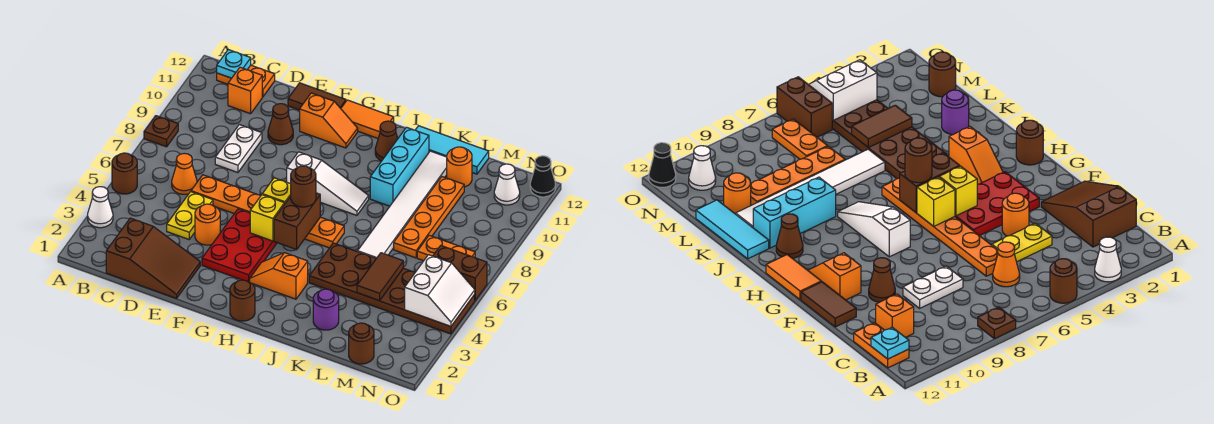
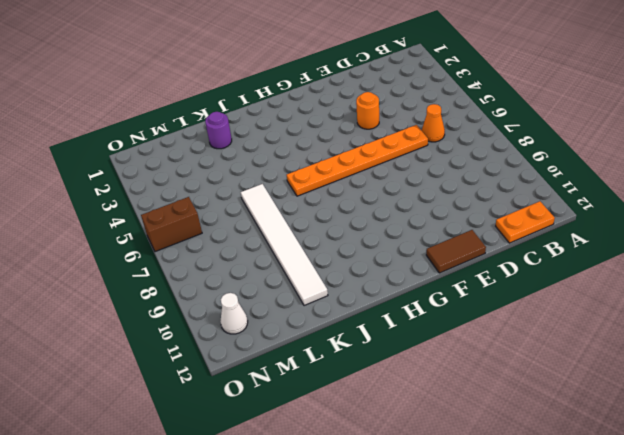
none -> white 1x1 cone [88,187,113,228]
none -> brown 1x1 round brick [112,153,137,194]
none -> brown 1x1 plate [144,116,178,147]
none -> brown 2x3 slope [106,218,200,298]

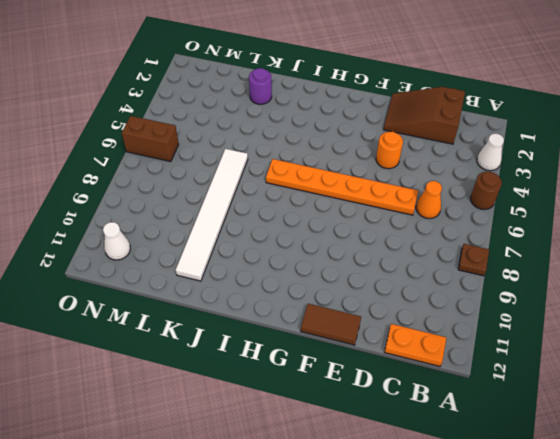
none -> orange 1x1 brick [228,67,262,114]
none -> yellow 1x2 plate [167,192,213,239]
none -> white 1x2 plate [215,125,262,173]
none -> brown 1x1 cone [268,104,293,145]

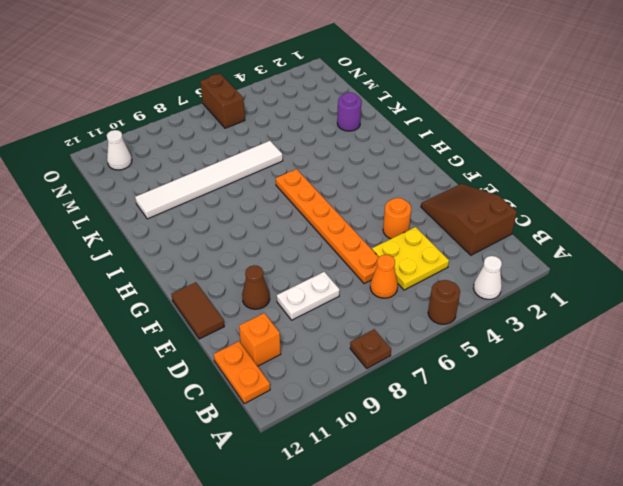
yellow 2x2 plate [372,227,449,290] -> yellow 1x2 plate [167,192,213,239]
none -> red 2x3 plate [202,209,277,282]
none -> orange 1x2 slope [300,93,358,148]
none -> white 1x3 slope [287,152,369,215]
none -> orange 1x2 tile [341,100,394,138]

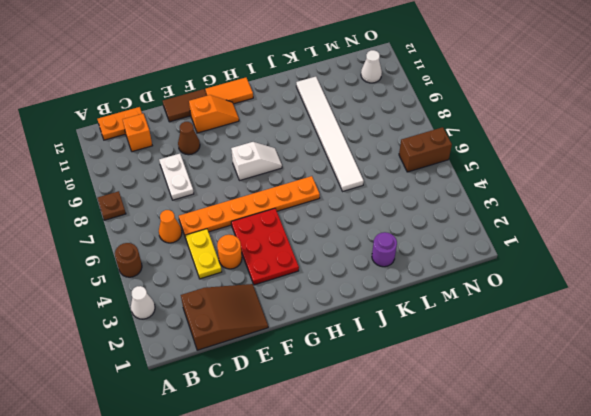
white 1x2 slope [231,142,282,180] -> white 1x3 slope [287,152,369,215]
none -> brown 1x1 round brick [230,280,255,321]
none -> orange 1x2 slope [250,253,308,299]
none -> brown 1x1 cone [375,121,398,161]
none -> brown 2x6 plate [309,243,475,334]

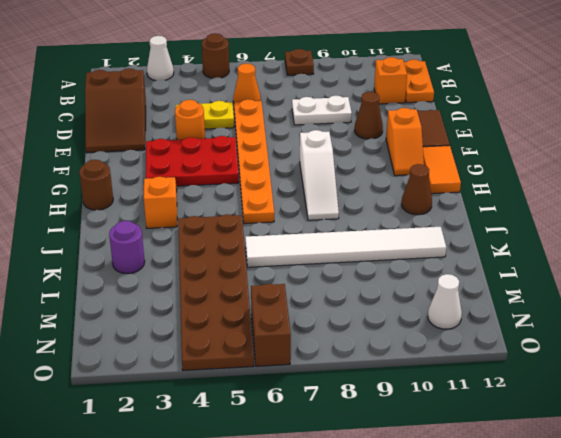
none -> cyan 1x3 brick [370,127,429,206]
none -> cyan 1x3 tile [416,126,489,174]
none -> orange 1x4 plate [394,177,464,258]
none -> orange 1x1 round brick [447,147,472,187]

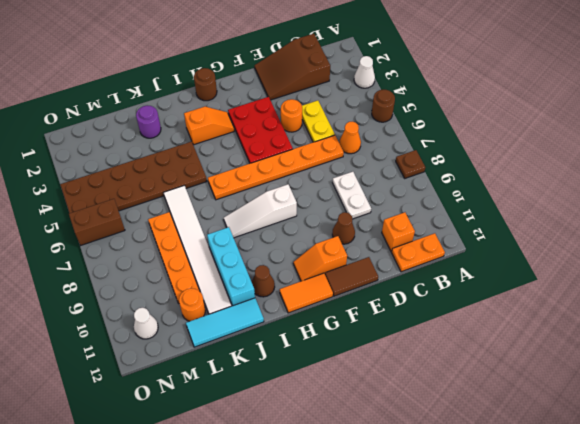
none -> brown 1x1 round brick [349,323,374,364]
none -> orange 1x2 plate [417,235,475,261]
none -> black 1x1 cone [530,156,555,197]
none -> cyan 1x1 plate [217,50,251,78]

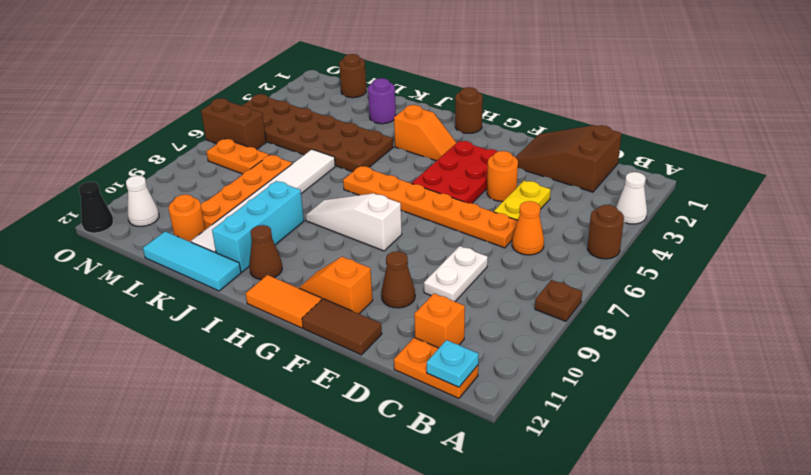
none -> yellow 1x1 brick [250,195,284,241]
none -> yellow 1x1 brick [262,178,291,204]
none -> brown 1x2 brick [274,193,320,250]
none -> brown 1x2 tile [357,253,403,301]

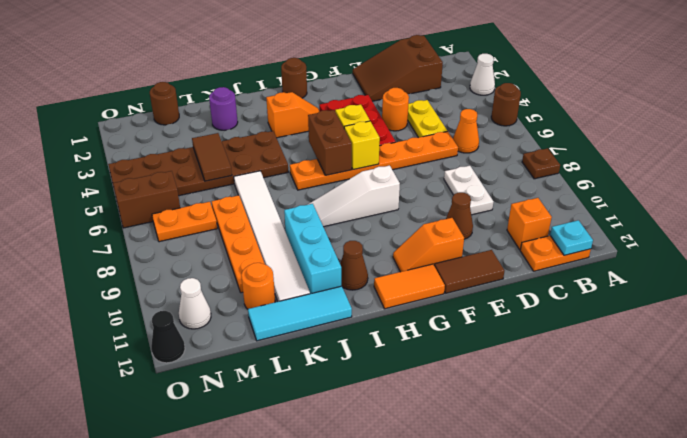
none -> white 2x2 slope [405,255,475,326]
none -> brown 1x1 round brick [291,166,316,207]

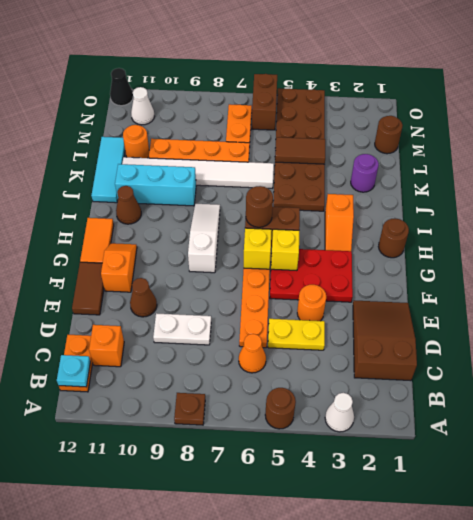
none -> white 2x2 slope [405,255,475,326]

